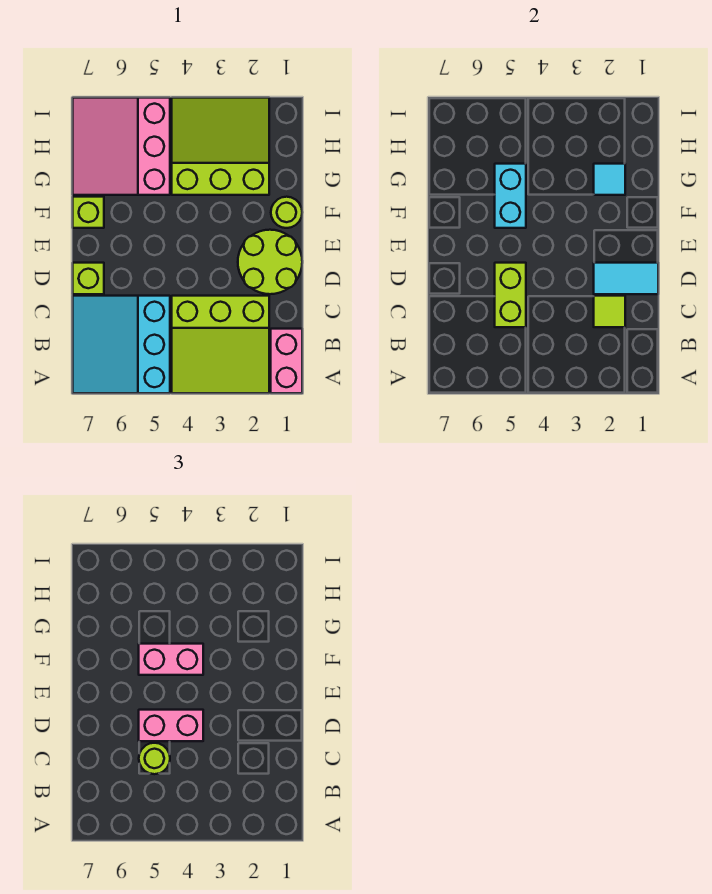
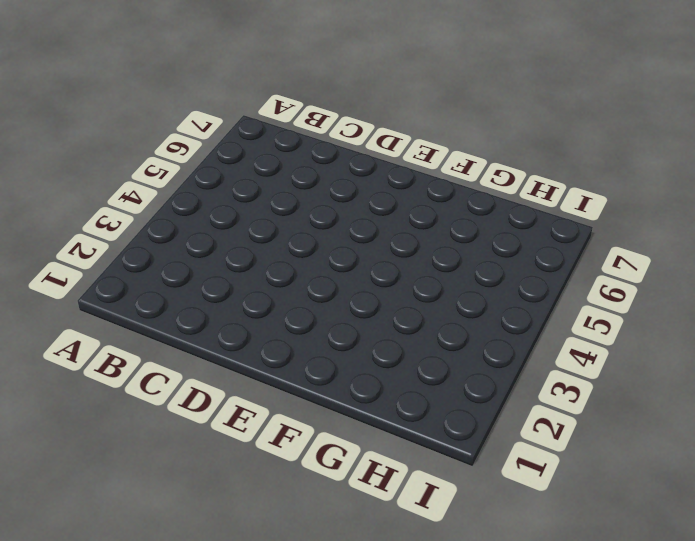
none -> pink 1x2 brick [271,329,302,393]
none -> lime 3x3 slope [172,296,269,393]
none -> cyan 3x3 slope [73,296,170,393]

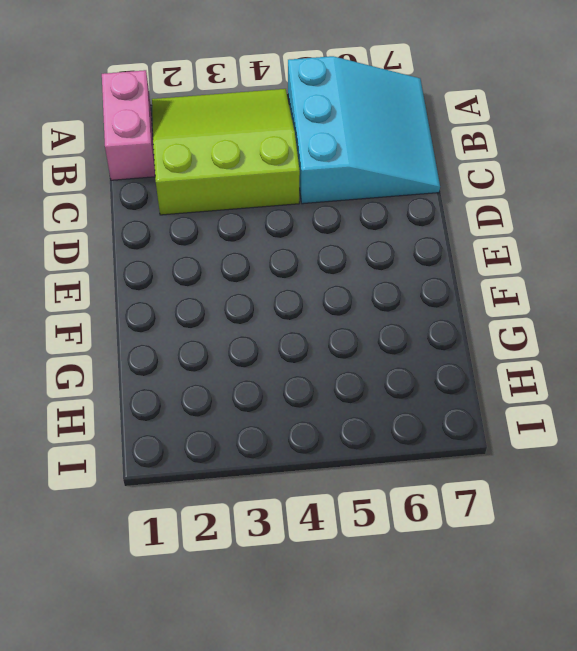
none -> lime 2x2 round brick [238,230,302,294]
none -> lime 1x1 brick [73,263,104,294]
none -> lime 1x1 round brick [271,197,302,228]

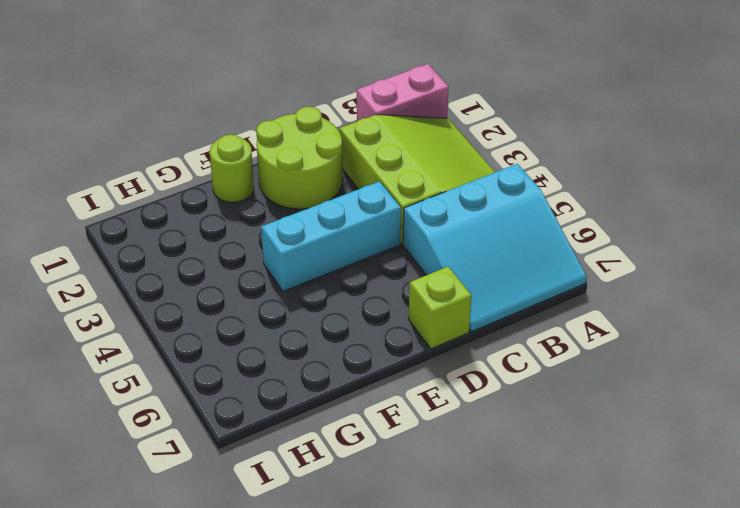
cyan 1x3 brick [261,181,401,291] -> none
none -> lime 1x1 brick [73,197,104,228]
none -> lime 3x3 slope [172,98,269,195]
none -> pink 3x3 slope [73,98,170,195]

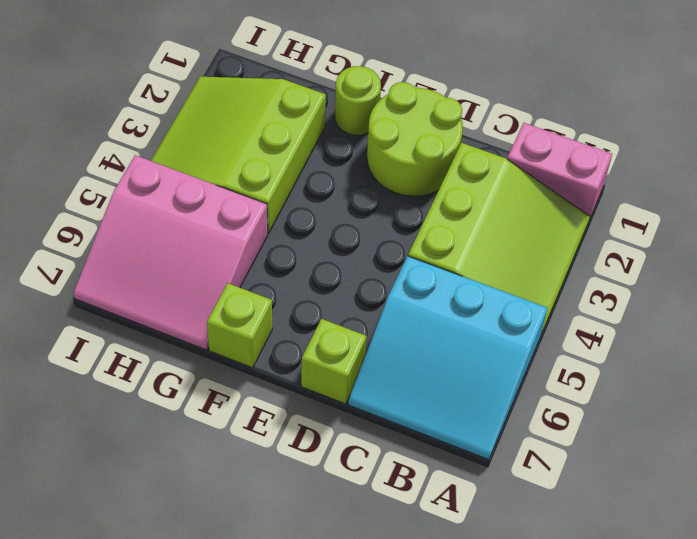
none -> lime 1x1 tile [594,296,625,327]
none -> lime 1x2 brick [495,263,526,327]
none -> cyan 1x2 tile [594,263,658,294]

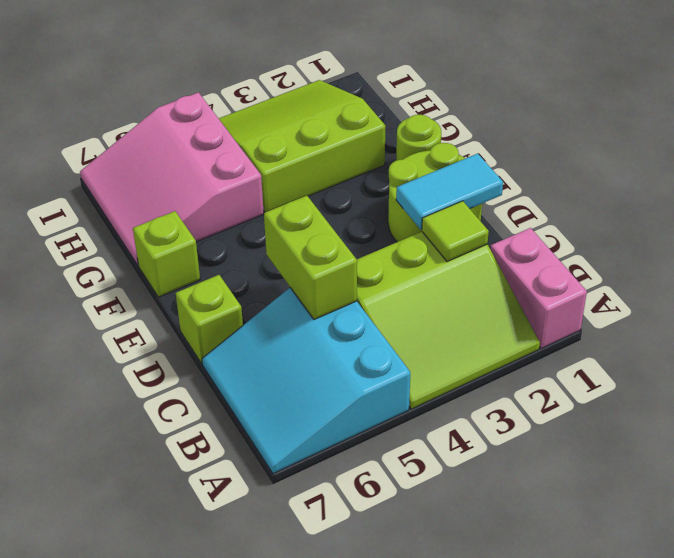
none -> cyan 1x2 brick [495,164,526,228]
none -> cyan 1x1 tile [594,164,625,195]
none -> lime 1x1 round brick [139,743,170,774]

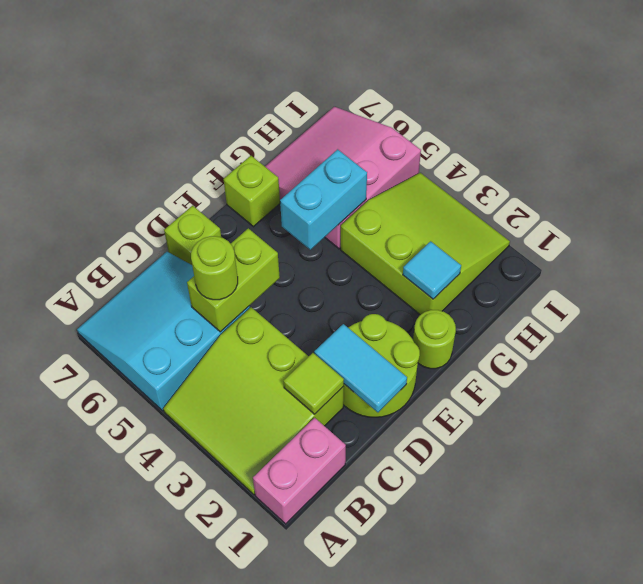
none -> pink 1x2 brick [139,710,203,741]
none -> pink 1x2 brick [139,644,203,675]

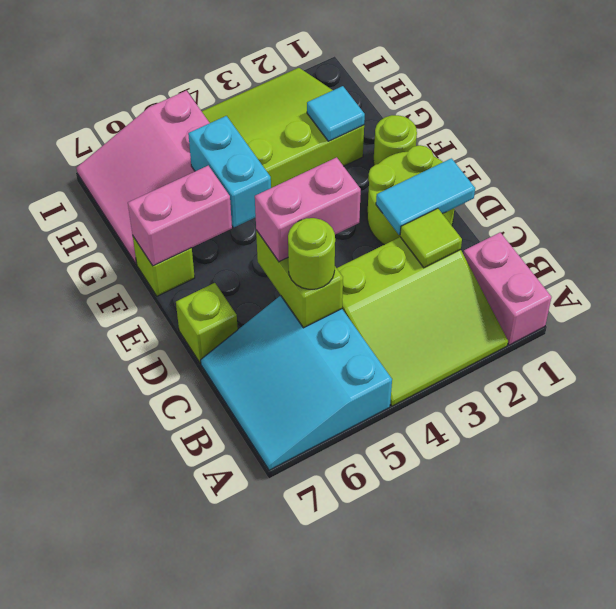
pink 1x2 brick [128,166,232,266] -> pink 1x2 brick moved to [139,644,203,675]

